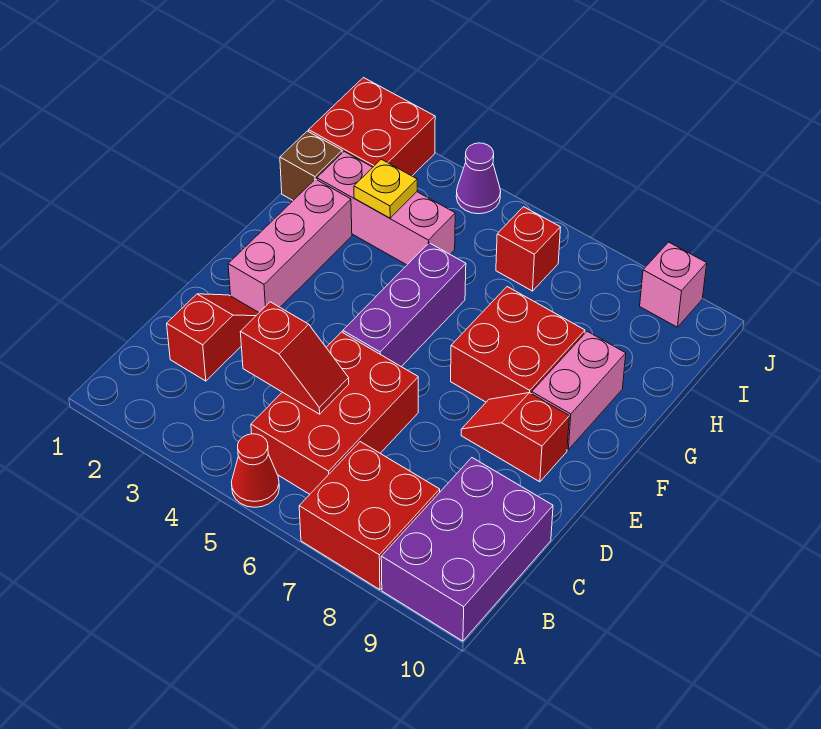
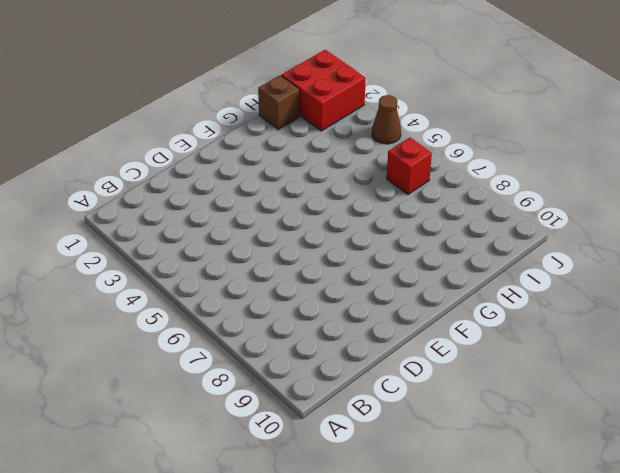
brown 1x1 cone [372,95,401,144] -> purple 1x1 cone [456,143,501,214]
none -> red 1x1 cone [231,434,279,507]
none -> red 2x2 brick [299,442,440,590]
none -> purple 2x3 brick [381,458,553,641]

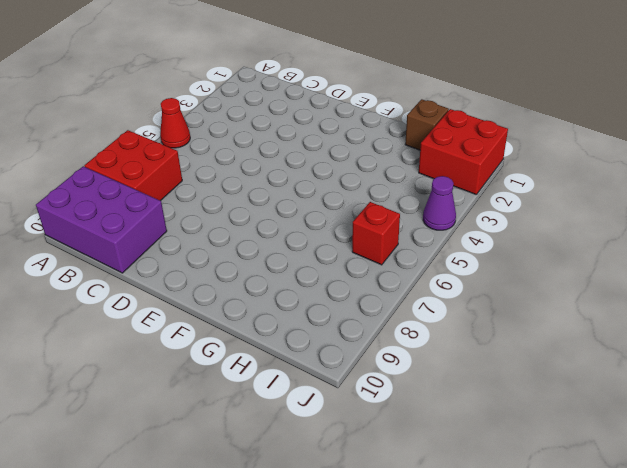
none -> red 2x3 brick [251,332,418,494]
none -> red 1x2 slope [167,294,259,381]
none -> pink 1x3 brick [228,179,352,312]

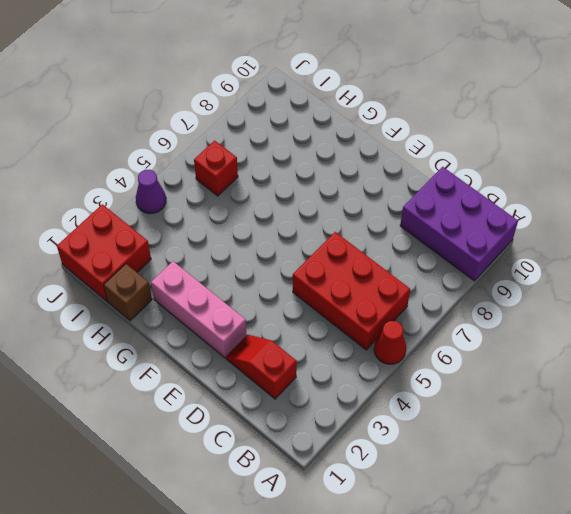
none -> red 2x2 brick [299,442,440,590]
none -> purple 1x3 brick [343,243,466,367]
none -> red 1x2 slope [461,393,569,482]

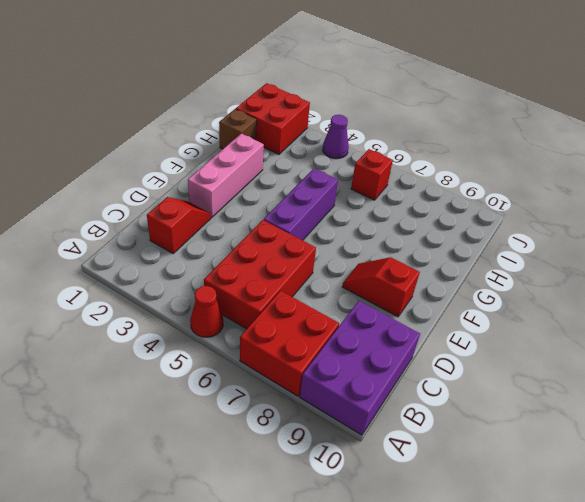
none -> red 2x2 brick [451,287,585,402]
none -> pink 1x2 brick [532,331,626,450]
none -> pink 1x3 brick [317,152,455,265]

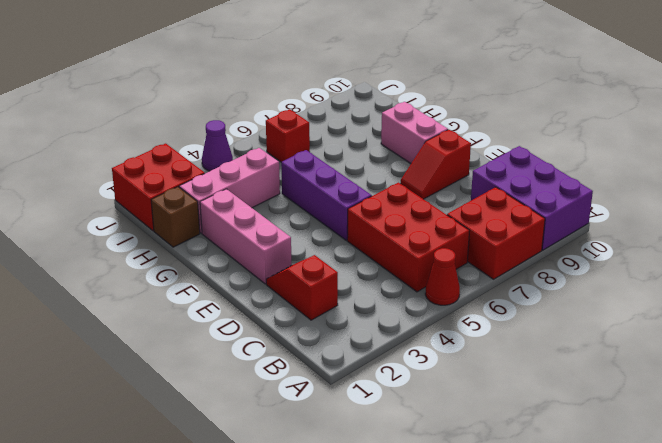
none -> red 2x2 brick [451,287,585,402]
none -> pink 1x1 brick [640,242,707,327]
none -> red 1x2 slope [240,302,349,414]

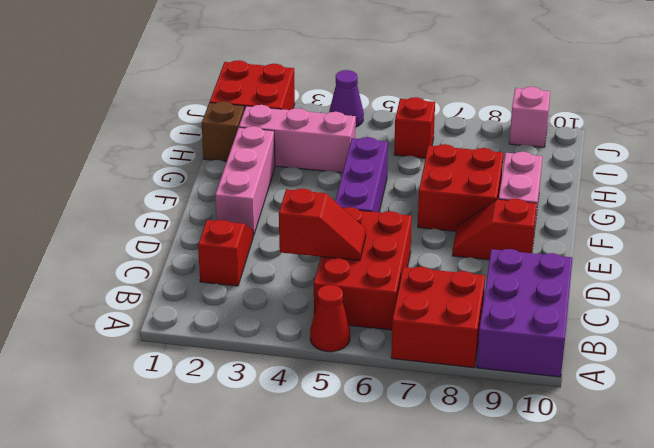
none -> yellow 1x1 plate [354,159,417,218]

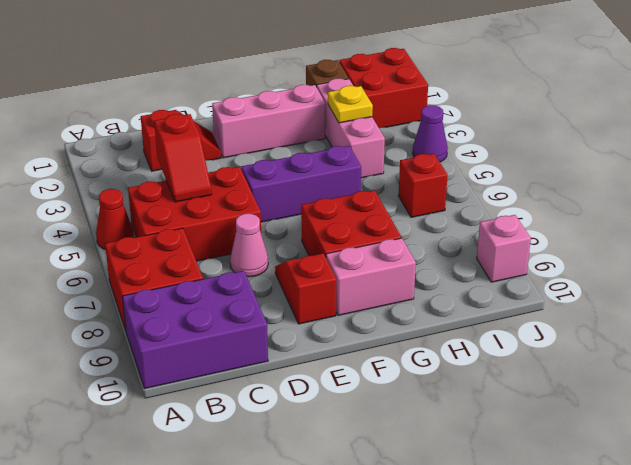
pink 1x1 cone [230,214,268,277] -> none

